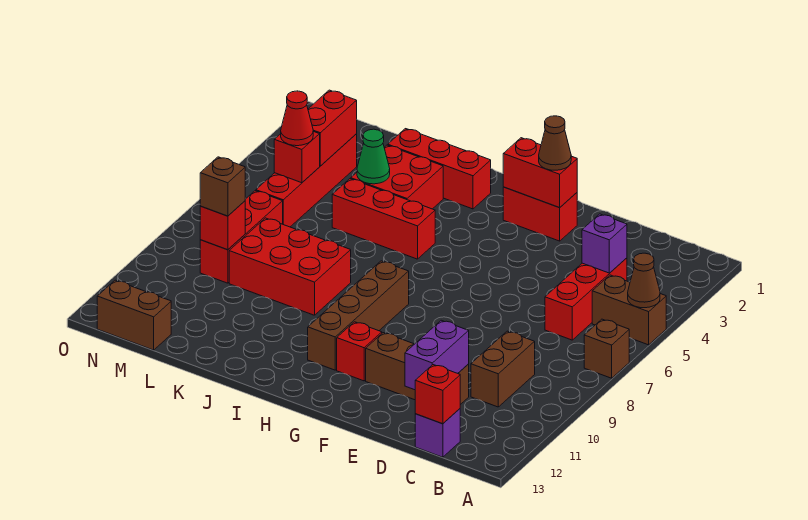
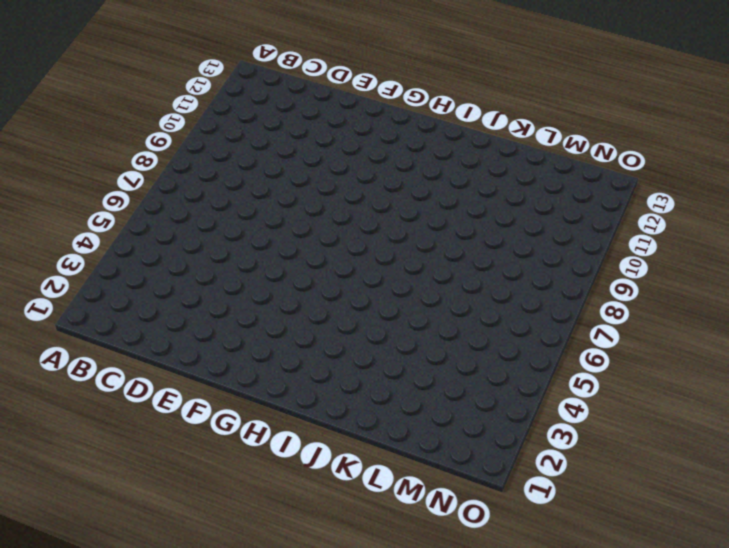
none -> brown 1x2 brick [592,275,666,345]
none -> brown 1x1 brick [584,319,629,378]
none -> red 1x3 brick [545,258,627,340]

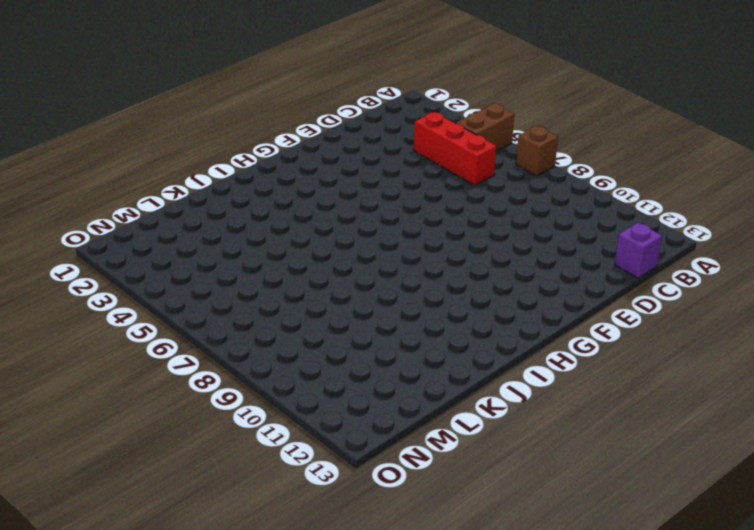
none -> brown 1x2 brick [471,331,535,407]
none -> brown 1x3 brick [366,333,469,405]
none -> red 1x2 brick [503,187,577,241]

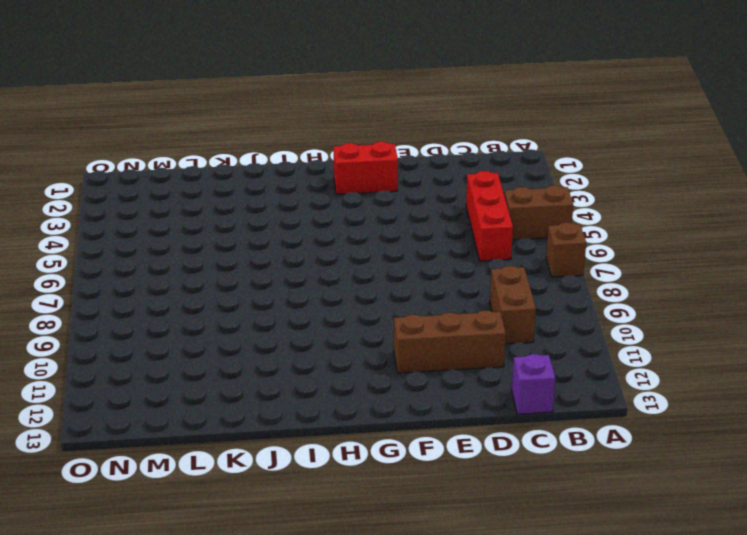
none -> red 1x1 brick [337,322,382,381]
none -> brown 1x4 brick [308,261,409,370]
none -> red 1x3 brick [388,129,491,209]

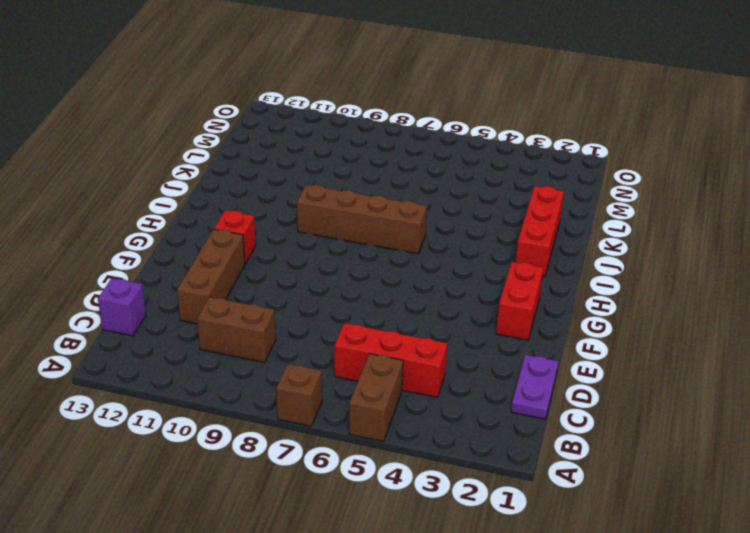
purple 1x2 plate [511,355,558,419] -> none
brown 1x4 brick [297,185,427,254] -> brown 1x4 brick moved to [308,261,409,370]
none -> red 1x3 brick [332,179,435,259]
none -> red 2x2 brick [351,145,443,209]
none -> red 2x3 brick [229,218,351,315]

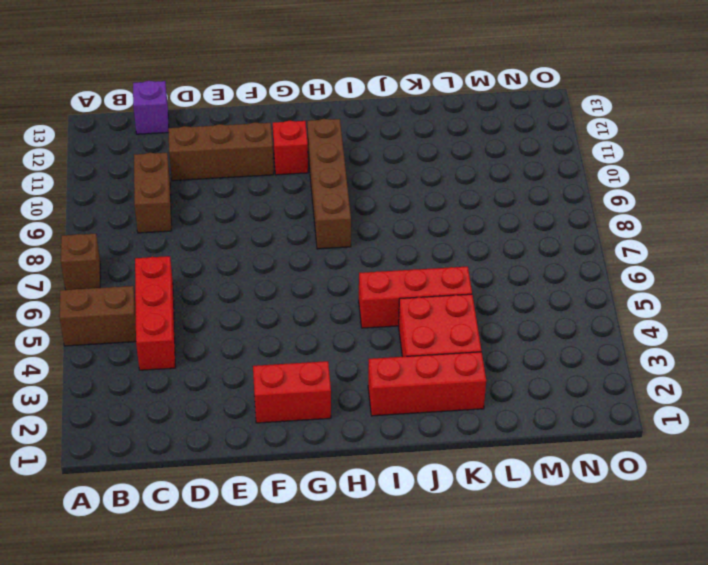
none -> red 2x3 brick [229,218,351,315]
none -> red 1x4 brick [256,134,357,227]
none -> red 1x3 brick [200,191,283,283]

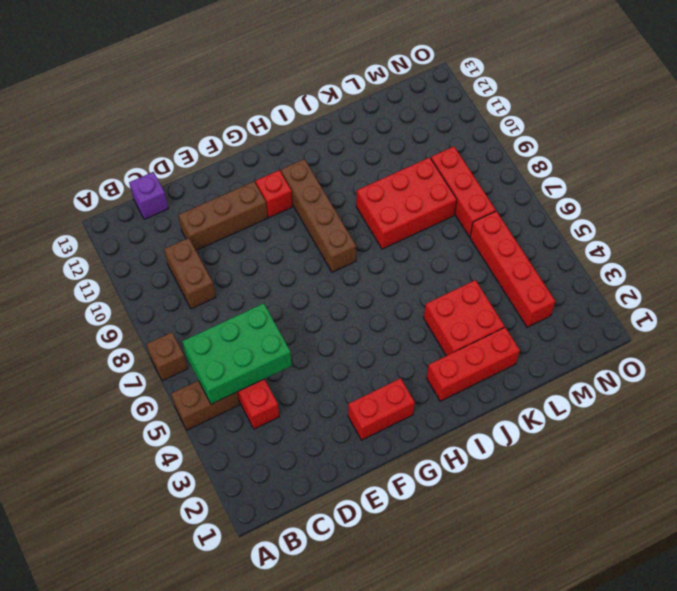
green 2x3 brick [182,303,292,404] -> none
none -> red 1x3 brick [332,179,435,259]
none -> brown 1x2 brick [97,280,171,350]
none -> brown 1x1 cone [628,253,660,308]

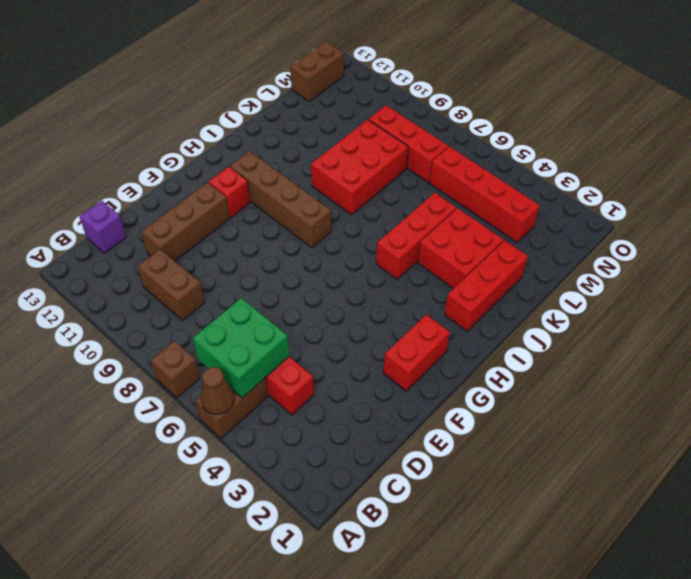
green 2x2 brick [193,298,289,398] -> none
none -> purple 1x1 brick [582,214,627,273]
none -> red 1x1 brick [415,365,460,424]
none -> purple 1x2 brick [405,320,469,390]

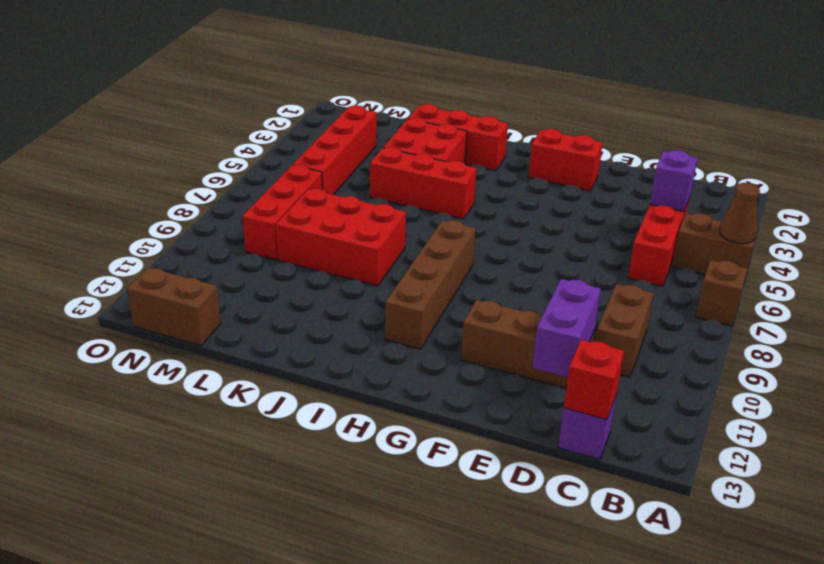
none -> red 1x1 brick [337,322,382,381]
none -> red 1x2 brick [503,138,577,208]
none -> green 1x1 cone [357,129,390,184]

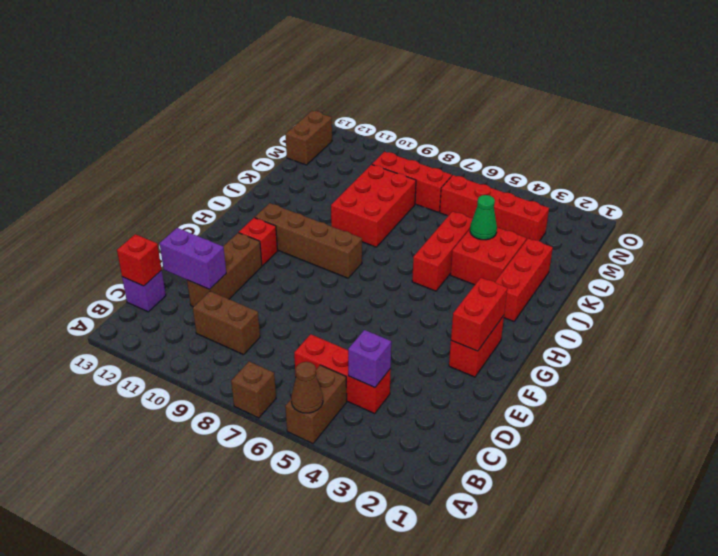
none -> red 1x2 brick [308,90,357,166]
none -> red 1x1 brick [274,131,320,183]
none -> red 1x1 brick [200,201,245,250]

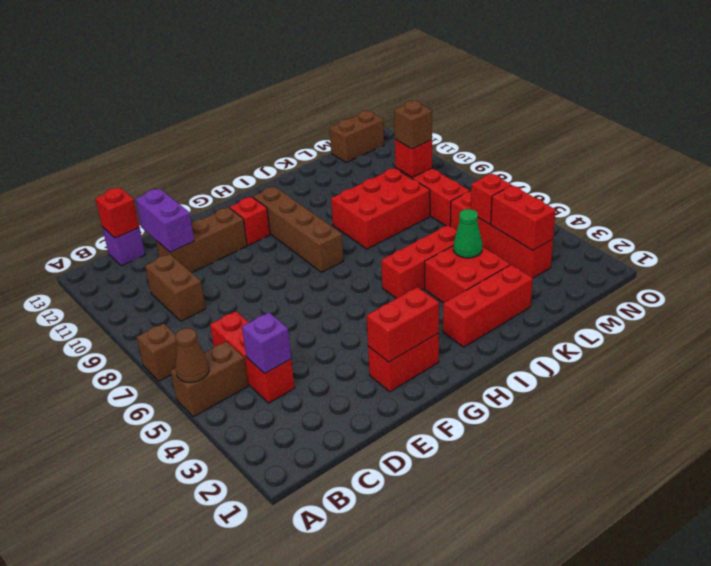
none -> brown 1x1 cone [539,116,571,170]
none -> red 1x1 cone [281,91,313,146]

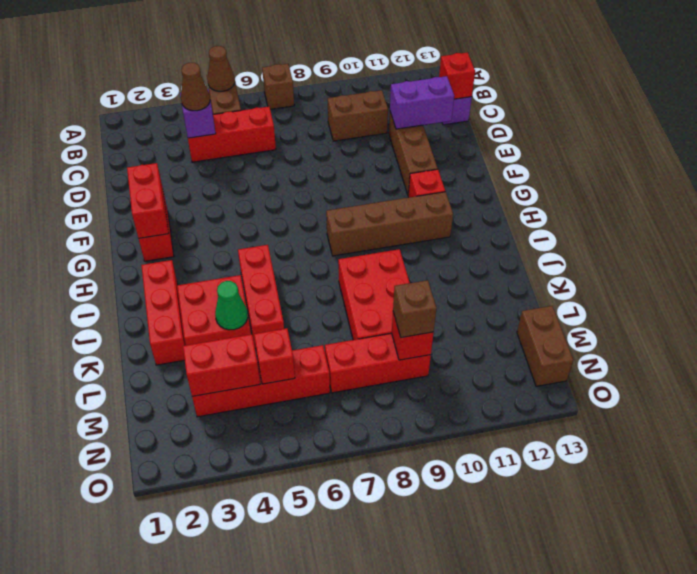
brown 1x1 cone [181,63,210,111] -> brown 1x1 cone moved to [539,116,571,170]
none -> red 1x1 cone [281,91,313,146]

